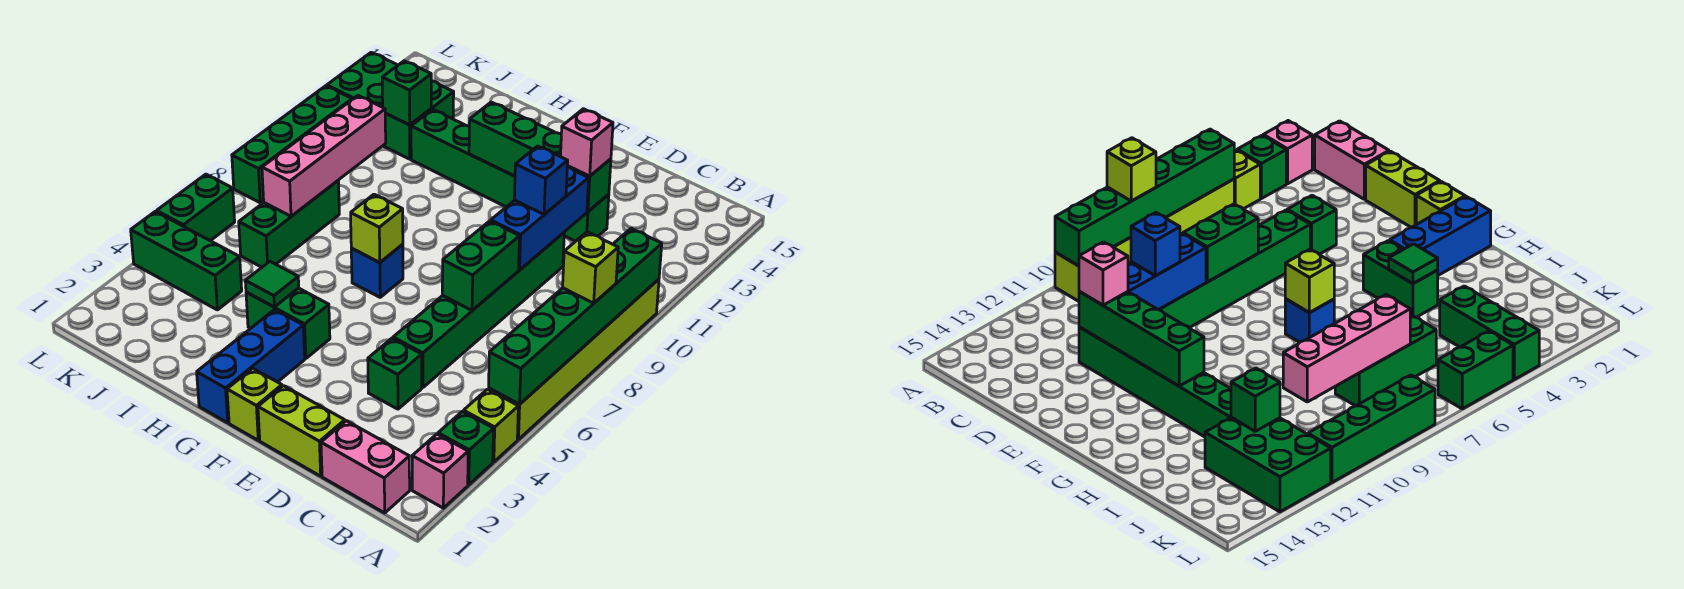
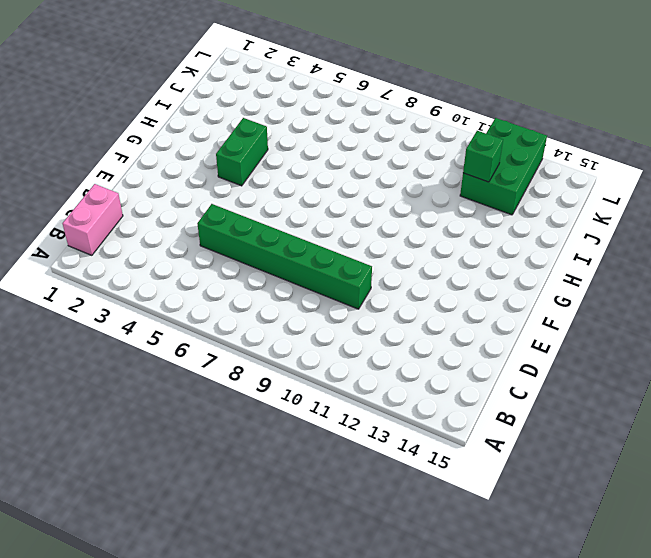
none -> pink 1x1 brick [412,434,468,508]
none -> green 1x1 brick [438,411,494,485]
none -> lime 1x1 brick [464,389,518,462]

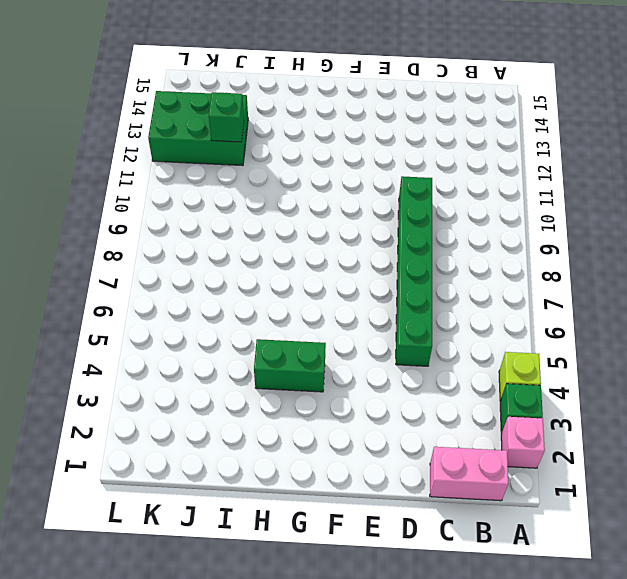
none -> lime 1x6 brick [488,279,659,440]
none -> lime 1x2 brick [258,386,345,476]
none -> green 1x1 brick [368,338,422,409]

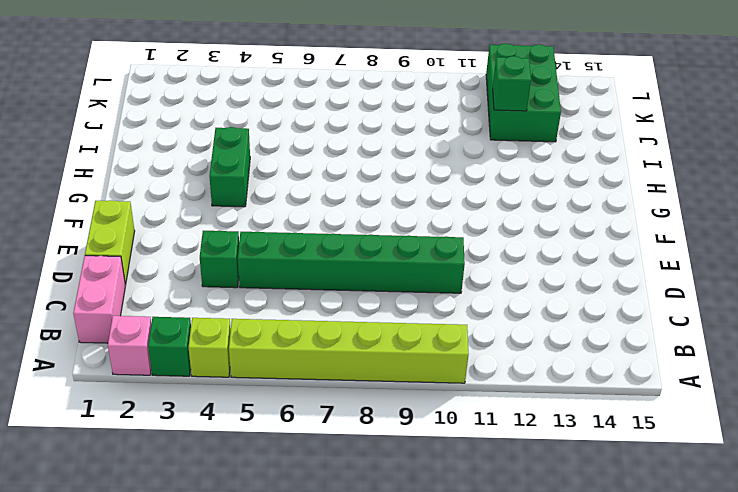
none -> green 1x6 brick [411,109,609,241]
none -> lime 1x1 brick [227,368,282,440]
none -> blue 1x3 brick [197,309,305,423]

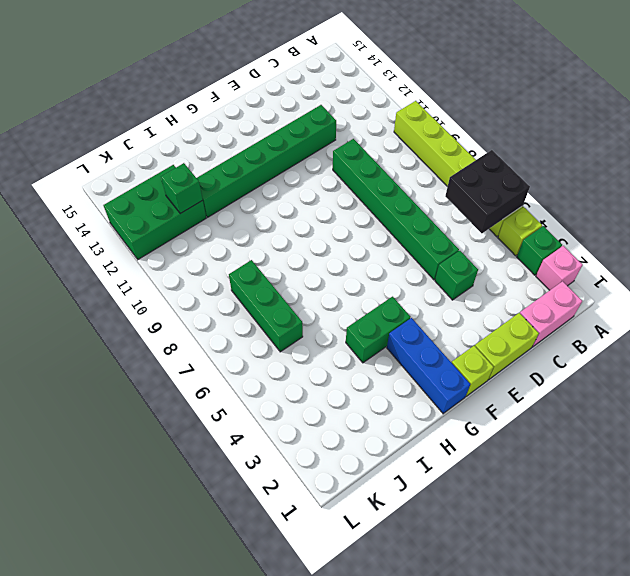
black 2x2 brick [445,150,530,233] -> green 1x6 brick [489,228,662,404]
none -> blue 1x1 brick [351,244,403,297]
none -> green 1x3 brick [131,211,242,310]
none -> green 1x2 brick [157,174,235,241]

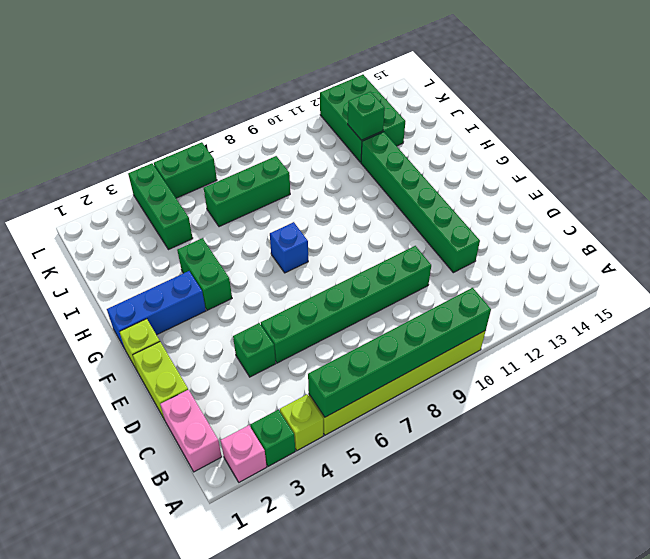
none -> green 1x4 brick [232,86,352,203]
none -> green 1x2 brick [442,221,520,310]
none -> blue 1x3 brick [491,167,589,270]

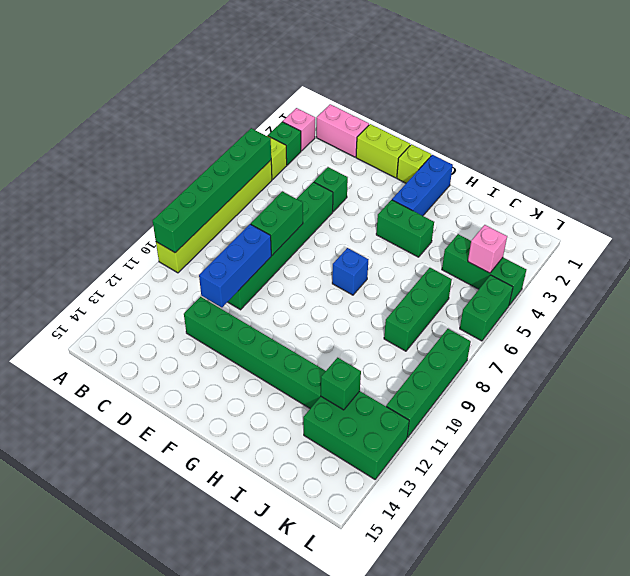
pink 1x1 brick [468,225,507,273] -> pink 1x1 brick moved to [560,109,613,176]
none -> green 1x4 brick [469,102,611,212]
none -> lime 1x1 brick [351,194,403,263]
none -> green 1x1 tile [245,262,299,307]

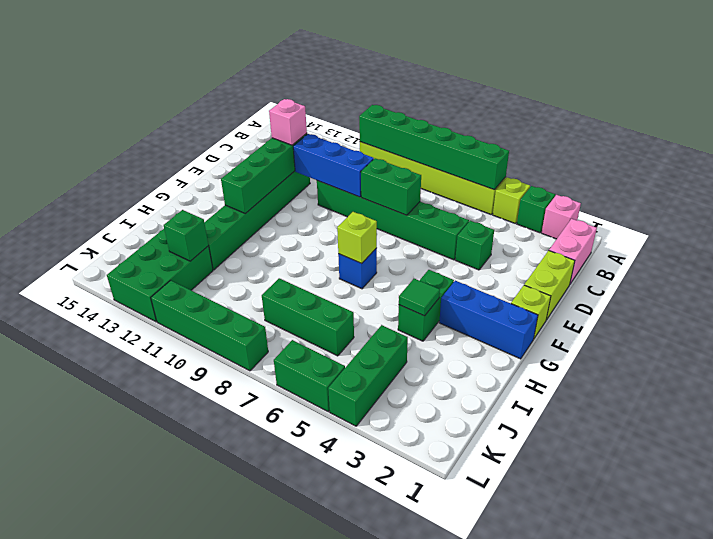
none -> pink 1x4 brick [262,96,386,216]
none -> lime 1x1 brick [563,232,618,303]
none -> blue 1x1 brick [514,146,568,214]

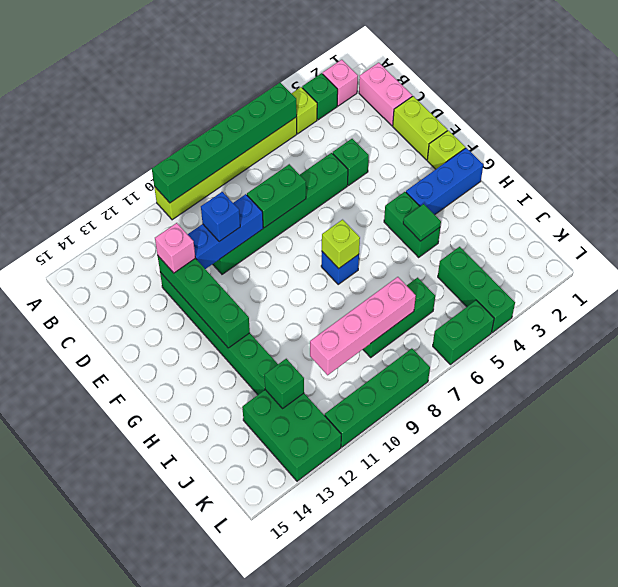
none -> lime 1x1 brick [563,232,618,303]

